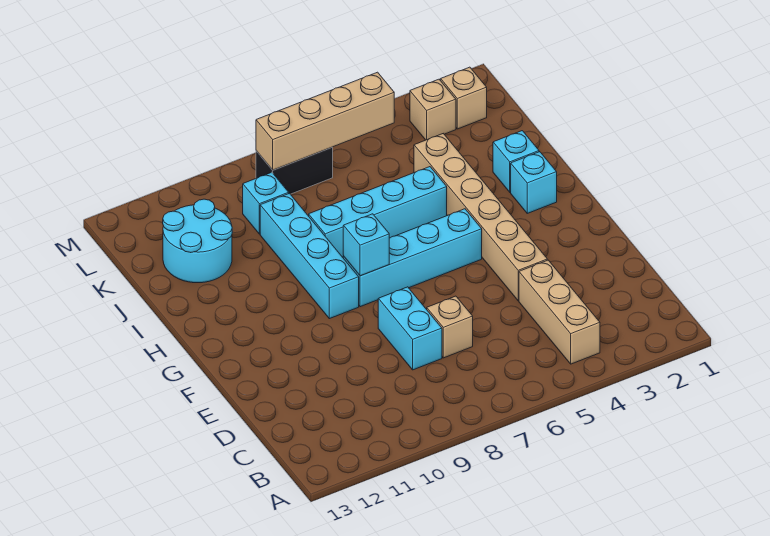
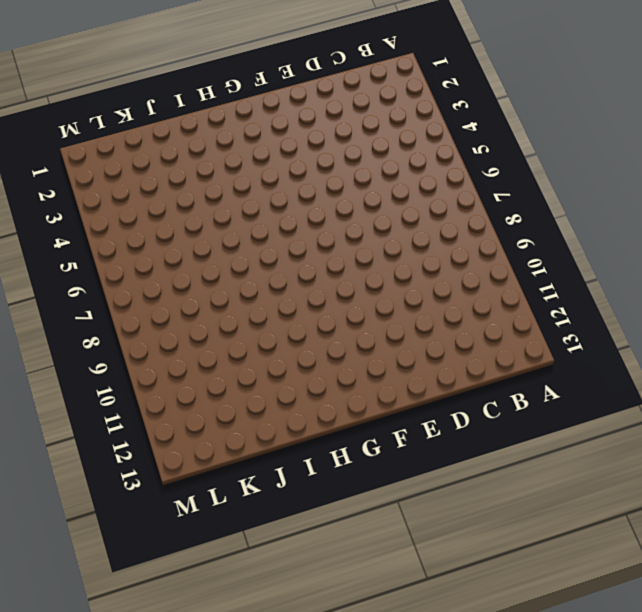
none -> tan 1x3 brick [519,260,600,364]
none -> tan 1x1 brick [427,296,473,358]
none -> cyan 1x2 brick [378,287,442,370]

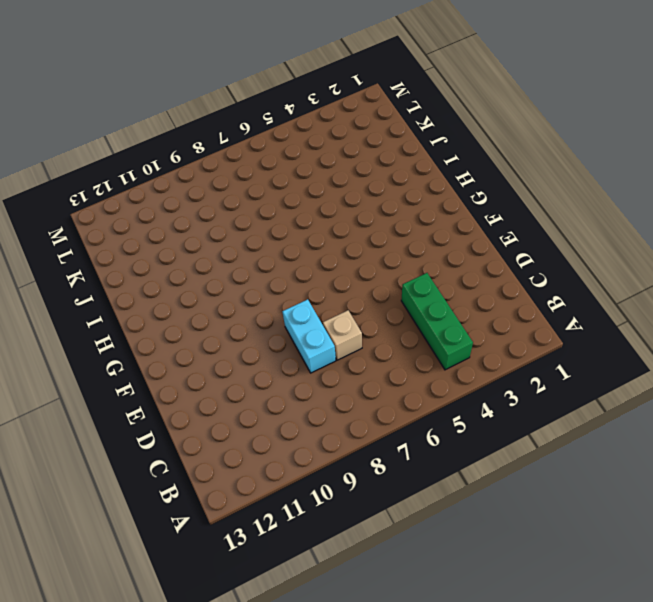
green 1x3 brick [401,273,473,370] -> tan 1x3 brick [519,260,600,364]
none -> tan 1x6 brick [414,134,547,301]
none -> cyan 1x4 brick [343,209,482,307]
none -> cyan 1x4 brick [260,193,359,319]

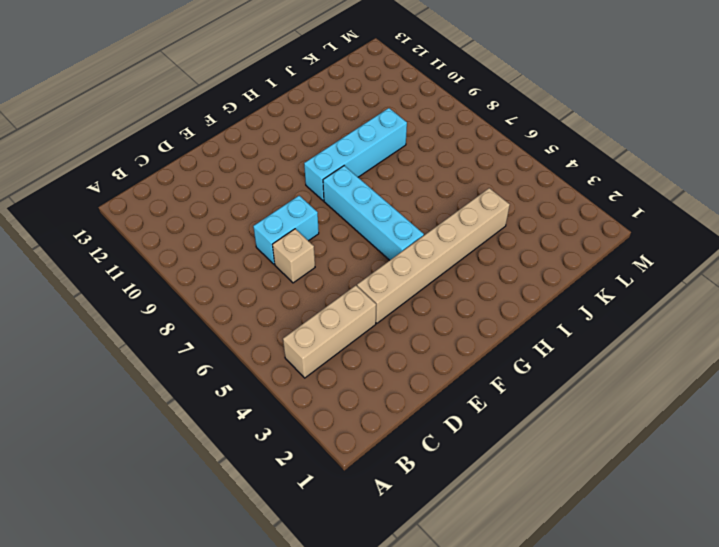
none -> cyan 1x1 brick [511,152,557,213]
none -> cyan 1x1 brick [493,131,539,192]
none -> cyan 1x4 brick [309,167,447,257]

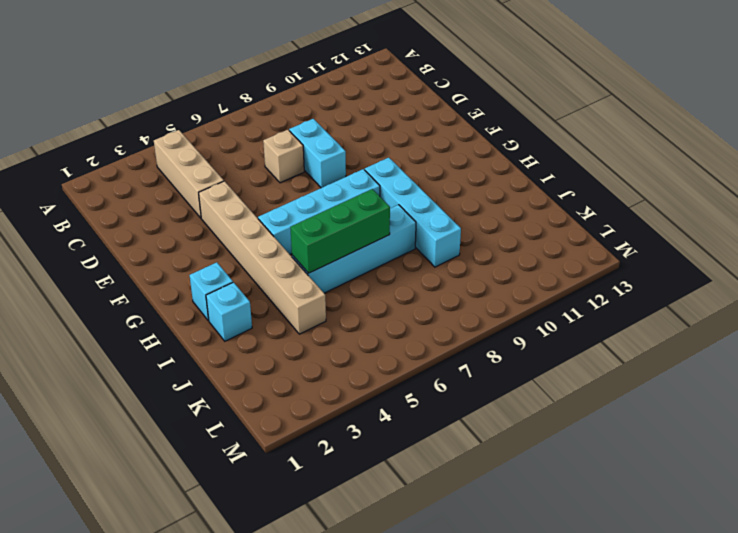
green 1x3 brick [290,189,390,273] -> none
none -> cyan 2x2 round brick [163,199,232,283]
none -> cyan 1x1 brick [243,172,289,234]
none -> tan 1x1 brick [441,67,487,129]

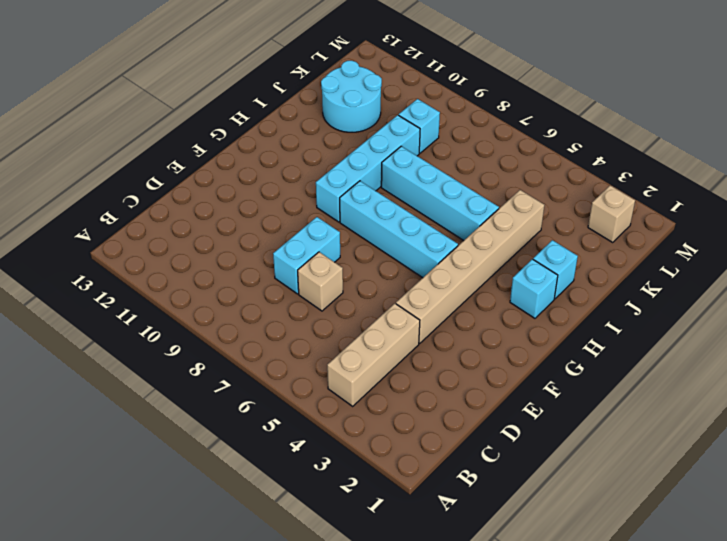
none -> tan 1x1 brick [410,79,456,140]
none -> black 1x2 brick [256,147,333,194]
none -> cyan 1x1 brick [343,214,389,276]

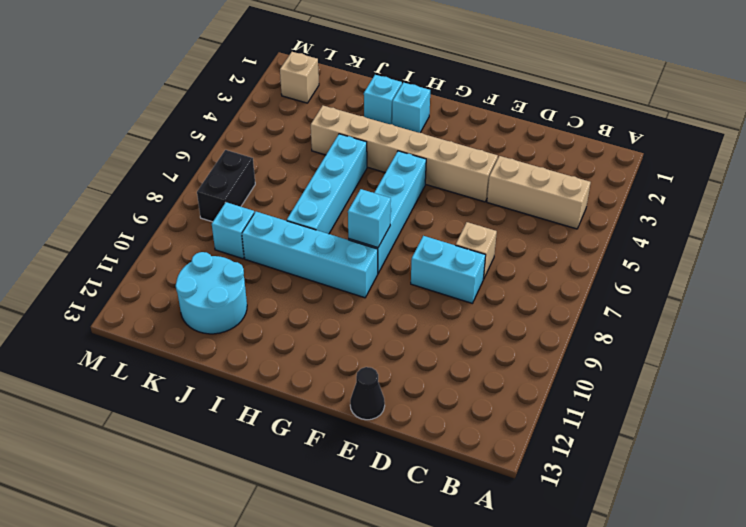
black 1x1 cone [350,367,385,420] -> none
none -> tan 1x1 brick [410,79,456,140]
none -> tan 1x4 brick [256,72,394,170]

